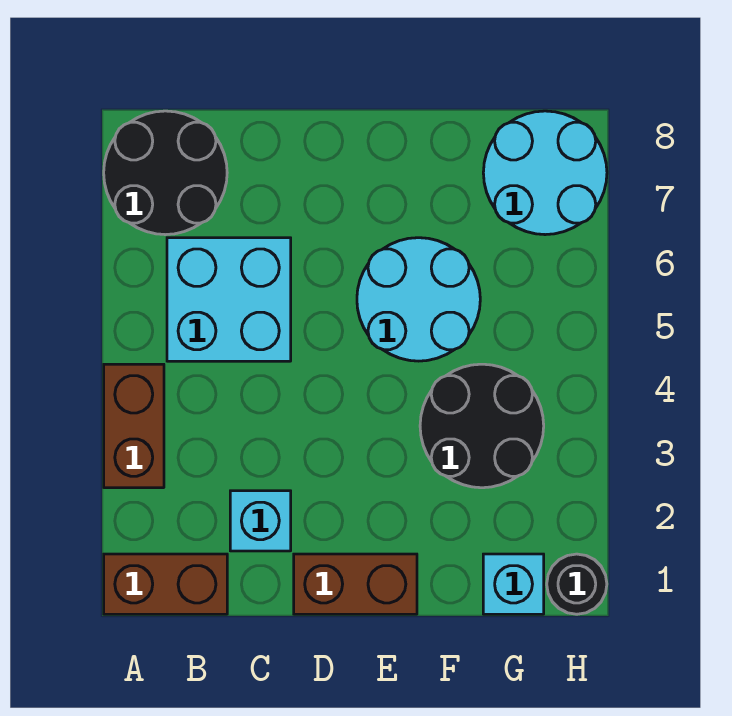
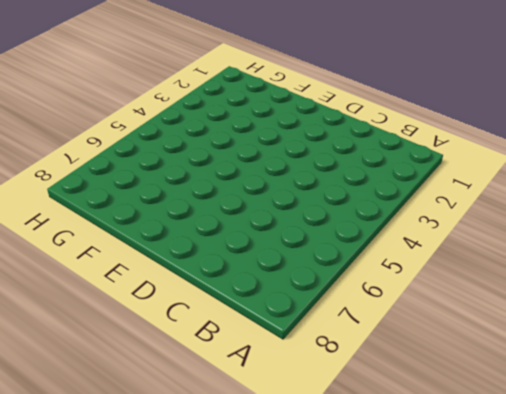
none -> brown 1x2 brick [104,554,227,614]
none -> brown 1x2 brick [104,364,164,488]

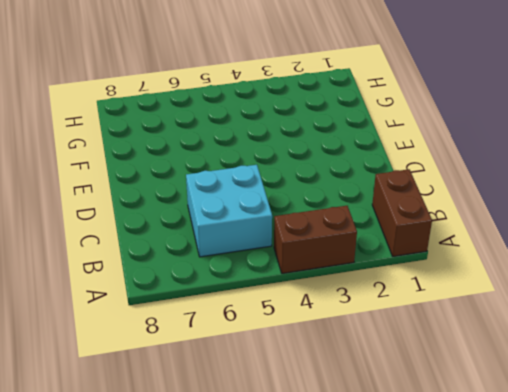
none -> black 2x2 round brick [104,111,227,235]
none -> cyan 1x1 brick [230,491,291,551]

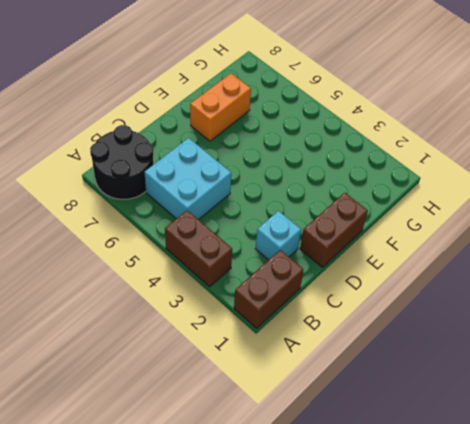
orange 1x2 brick [190,73,251,141] -> none
none -> cyan 2x2 round brick [357,238,480,361]
none -> black 2x2 round brick [420,364,544,488]

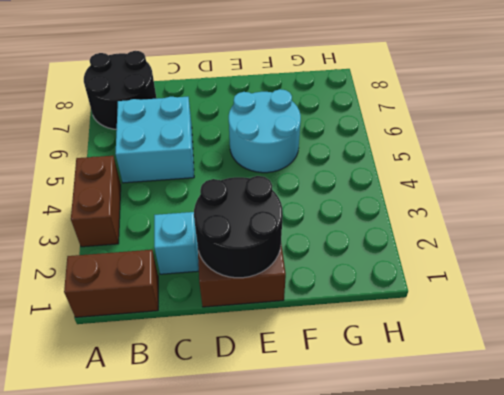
black 2x2 round brick [194,176,283,278] -> black 2x2 round brick moved to [420,364,544,488]
none -> cyan 1x1 brick [483,554,544,614]
none -> cyan 2x2 round brick [483,111,607,235]

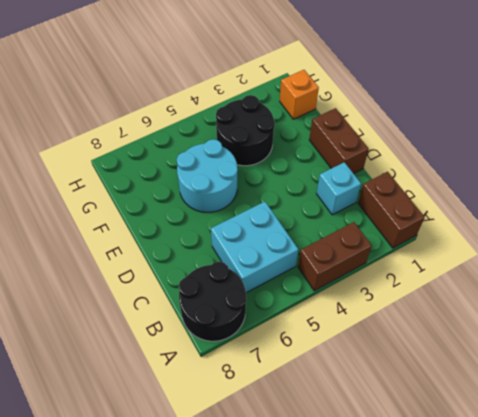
orange 1x1 brick [280,70,319,119] -> cyan 1x1 brick [483,554,544,614]
none -> cyan 2x2 round brick [483,111,607,235]
none -> black 1x1 round brick [547,554,607,614]

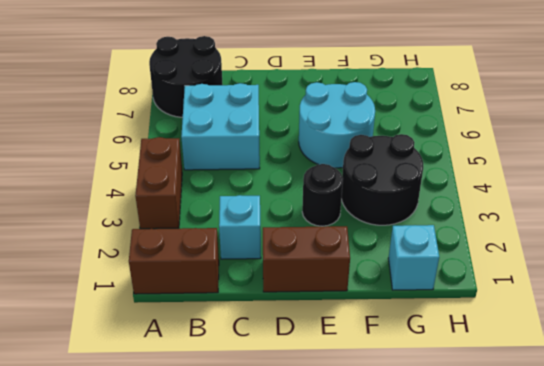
black 1x1 round brick [302,164,343,226] -> black 1x1 round brick moved to [547,554,607,614]
none -> cyan 2x2 round brick [483,111,607,235]

